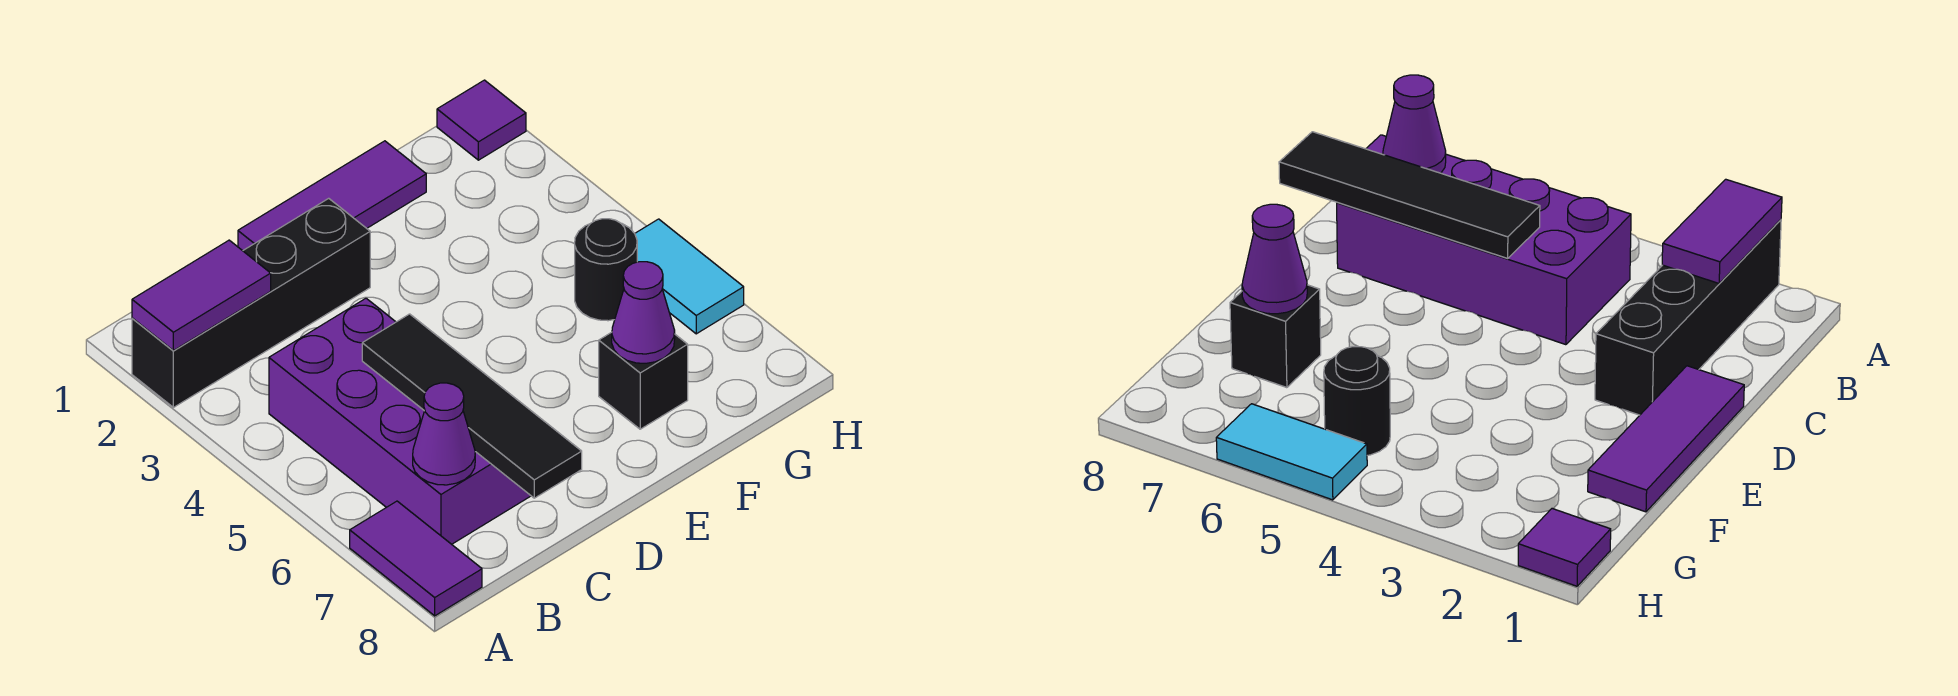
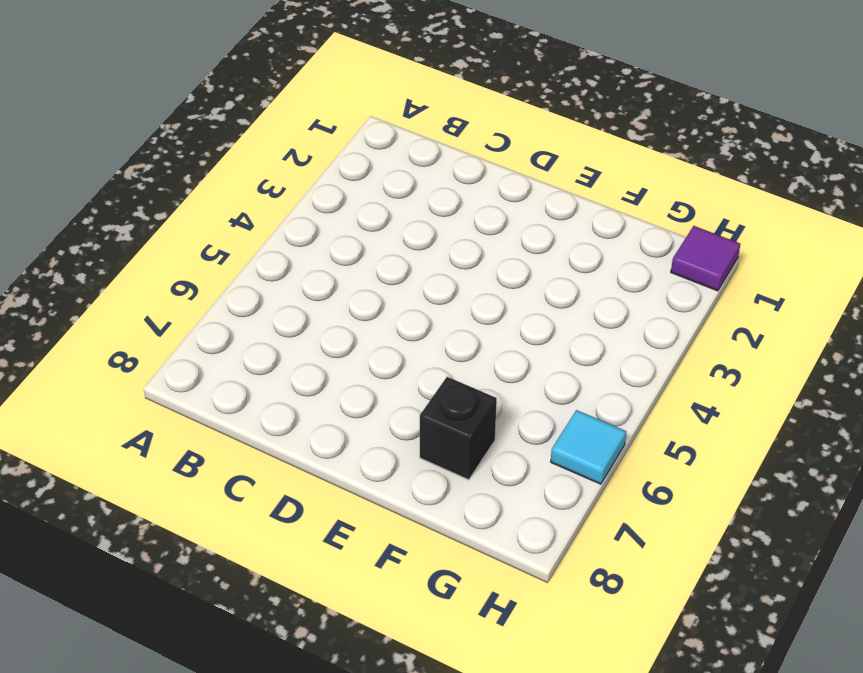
cyan 1x1 tile [551,410,626,484] -> cyan 1x2 tile [635,219,744,334]
none -> black 1x4 brick [132,198,370,407]
none -> purple 1x2 tile [350,501,482,616]
none -> purple 2x4 brick [269,298,531,544]

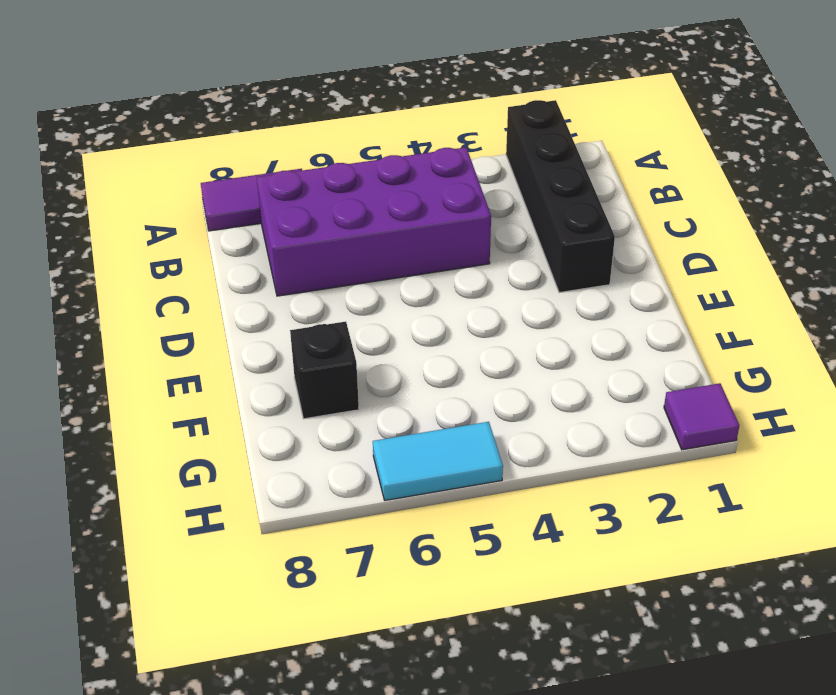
none -> purple 1x3 tile [238,141,426,251]
none -> black 1x1 round brick [575,219,637,321]
none -> purple 1x2 tile [132,240,271,351]

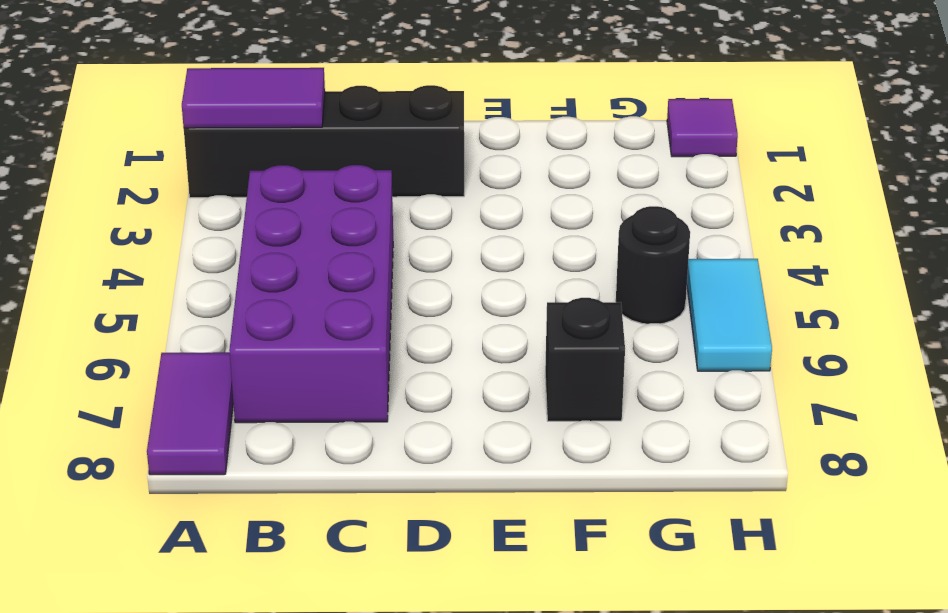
none -> purple 1x3 tile [238,141,426,251]
none -> purple 1x1 cone [413,383,475,485]
none -> black 1x4 tile [362,314,582,498]

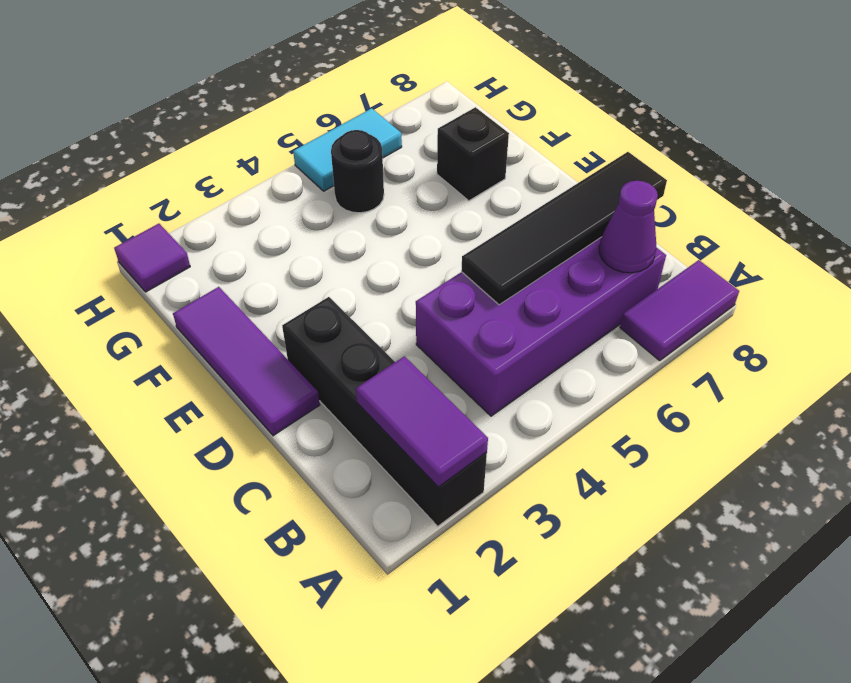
none -> purple 1x1 cone [612,262,675,363]

